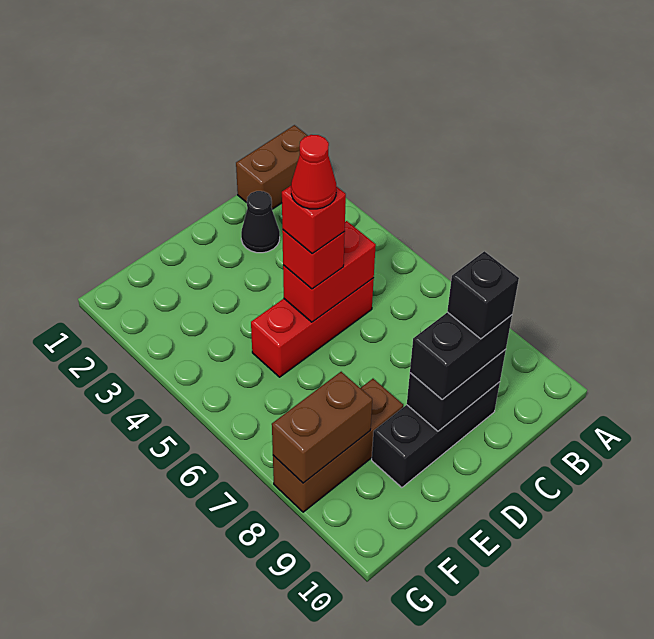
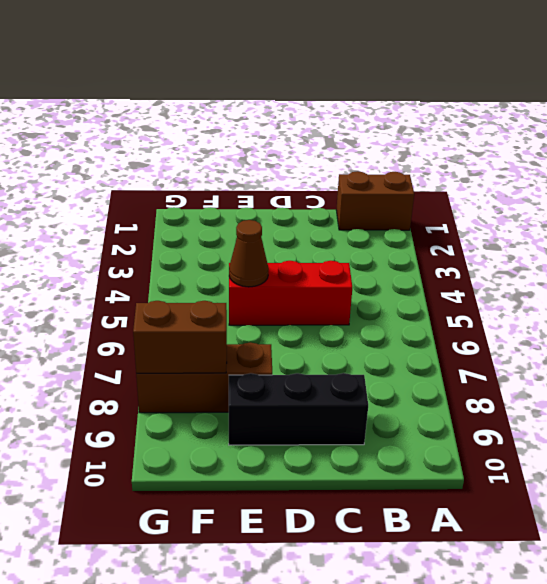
brown 1x1 cone [229,220,269,287] -> none
none -> black 1x1 cone [241,191,280,253]
none -> red 1x2 brick [283,221,376,322]
none -> black 1x2 brick [407,349,506,431]

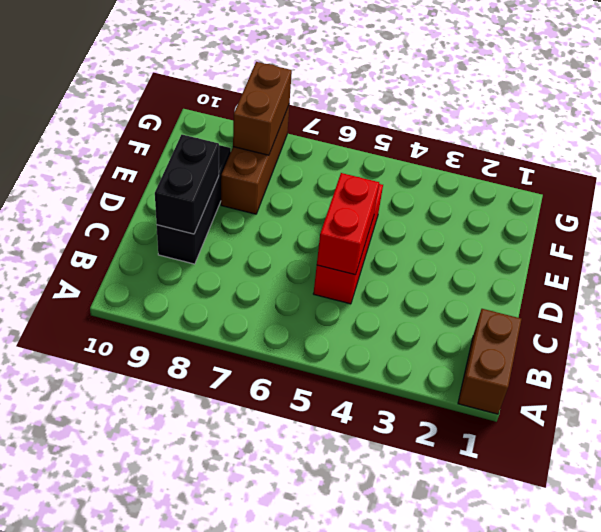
none -> black 1x1 cone [241,191,280,253]
none -> black 1x2 brick [410,312,512,399]
none -> red 1x1 brick [282,230,345,289]

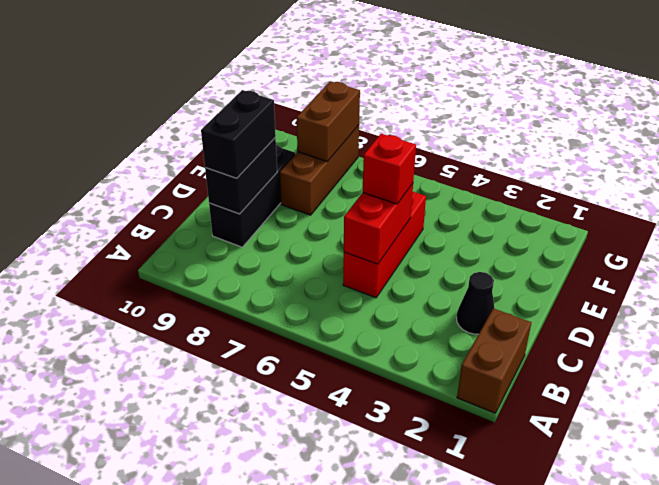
none -> black 1x1 brick [447,251,519,339]
none -> red 1x1 brick [282,186,346,254]
none -> red 1x1 cone [291,135,336,209]

